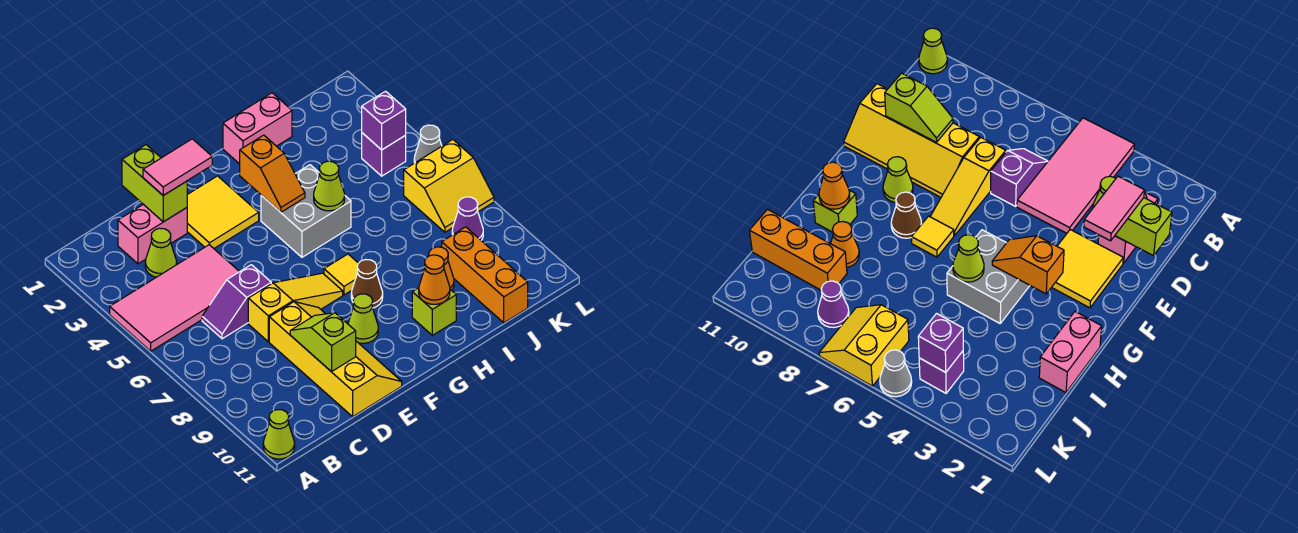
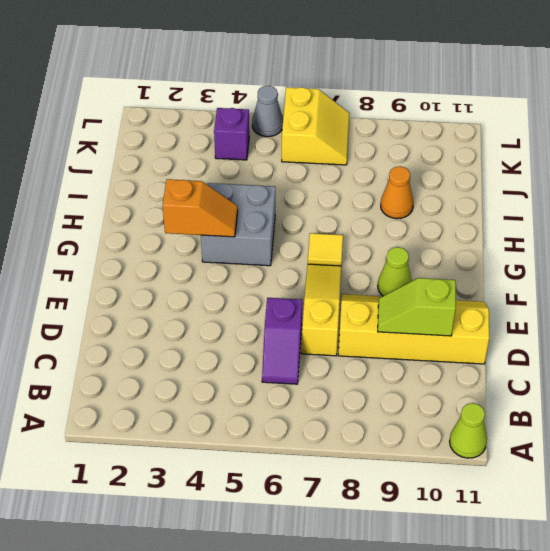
none -> pink 2x4 tile [110,245,239,351]
none -> pink 1x2 brick [118,204,187,264]
none -> lime 1x1 cone [145,228,177,277]

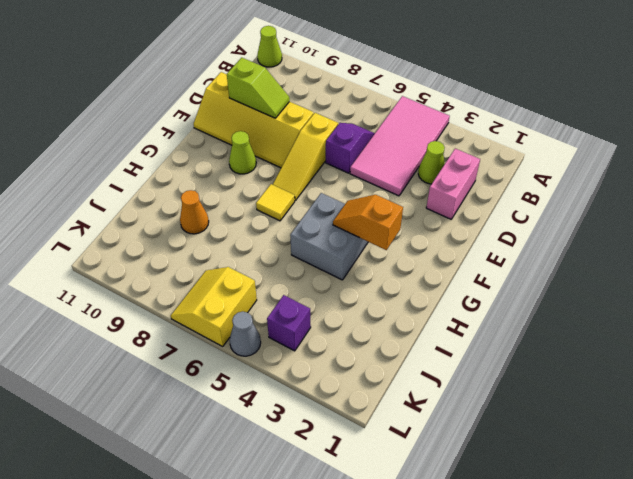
none -> yellow 2x2 tile [187,176,259,248]
none -> brown 1x1 cone [351,260,383,308]
none -> pink 1x2 brick [223,93,292,164]

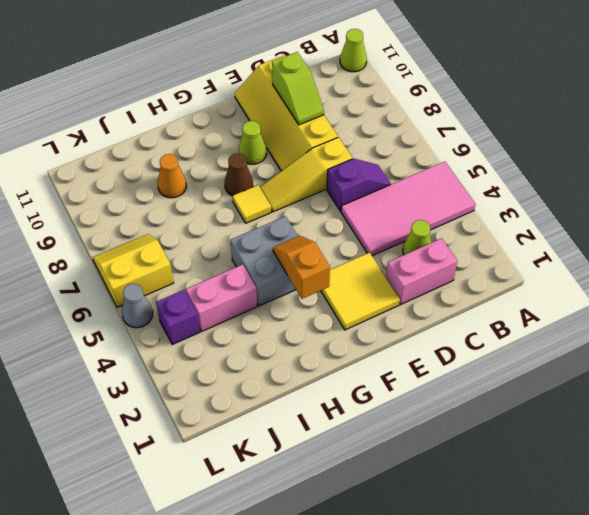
pink 1x2 brick [186,264,257,332] -> pink 1x2 brick moved to [223,93,292,164]
none -> lime 1x1 brick [412,288,456,335]
none -> orange 1x3 brick [442,227,528,323]
none -> purple 1x1 cone [452,197,483,240]

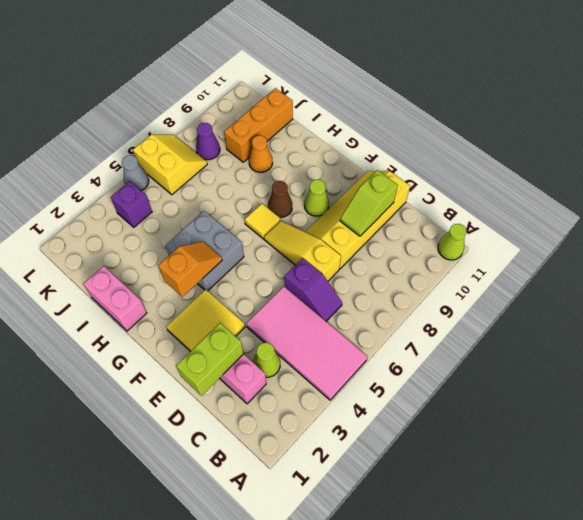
none -> lime 1x1 brick [412,288,456,335]
none -> lime 1x1 cone [314,161,345,211]
none -> orange 1x1 cone [419,255,450,304]

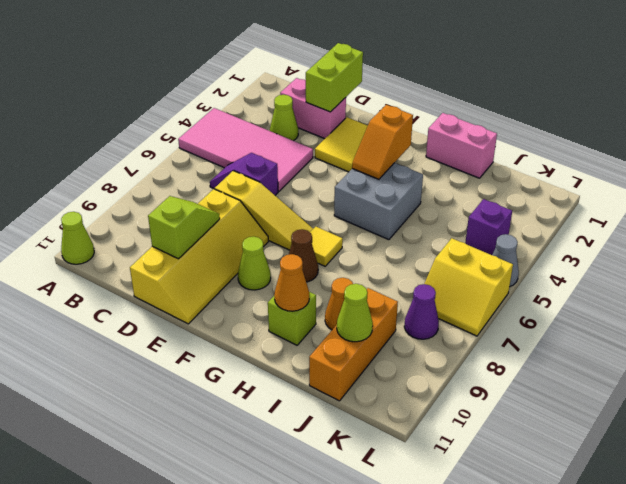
lime 1x1 cone [337,284,373,342] -> lime 1x1 cone moved to [314,161,345,211]
none -> purple 1x1 brick [362,91,406,150]
none -> pink 1x2 tile [143,139,212,195]

